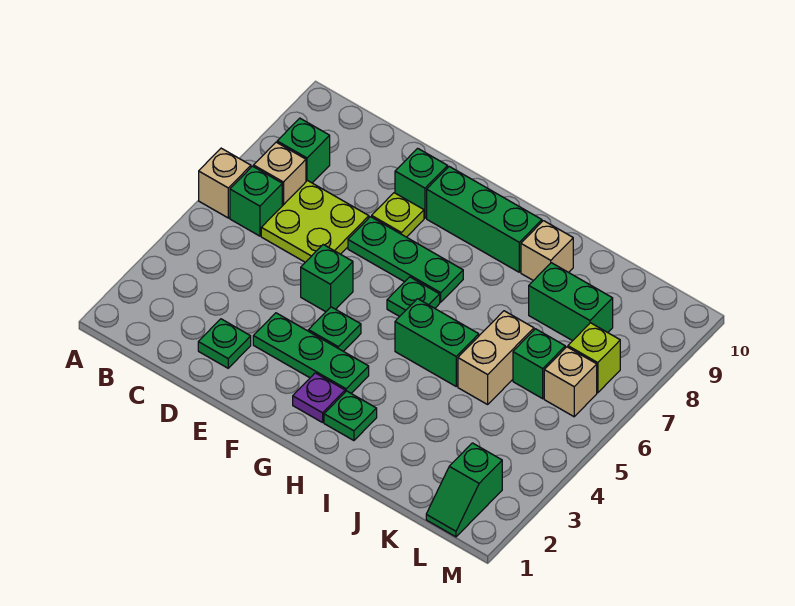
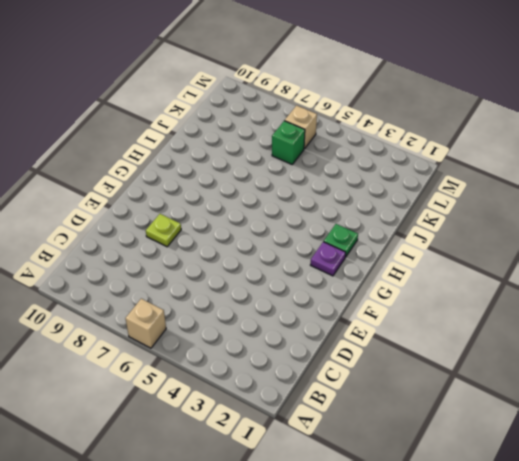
none -> green 1x1 brick [230,166,282,236]
none -> tan 1x1 brick [254,142,306,206]
none -> green 1x1 brick [277,118,330,183]

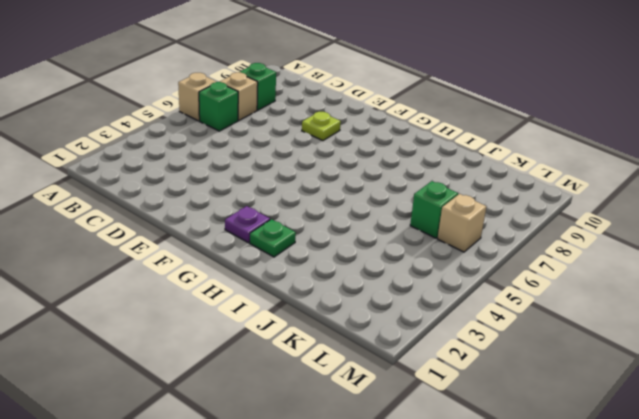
none -> lime 2x2 plate [261,181,369,262]
none -> green 1x1 plate [198,319,251,368]
none -> green 1x3 plate [253,313,369,393]

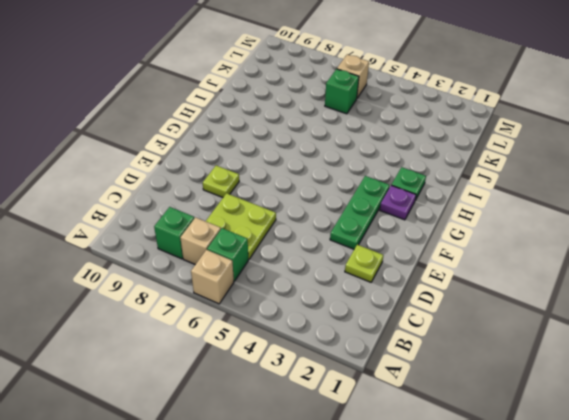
lime 1x1 plate [345,245,383,282] -> green 1x1 plate [198,319,251,368]
none -> green 1x1 brick [301,245,353,312]
none -> green 1x3 plate [348,217,463,302]
none -> green 1x1 brick [395,148,448,218]

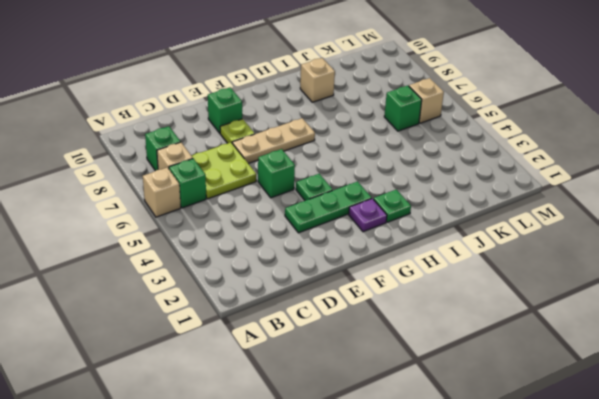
tan 1x3 plate [232,118,315,164] -> green 1x3 plate [348,217,463,302]
none -> green 1x1 plate [198,319,251,368]
none -> green 1x3 brick [427,167,542,272]
none -> green 1x1 plate [387,277,440,317]

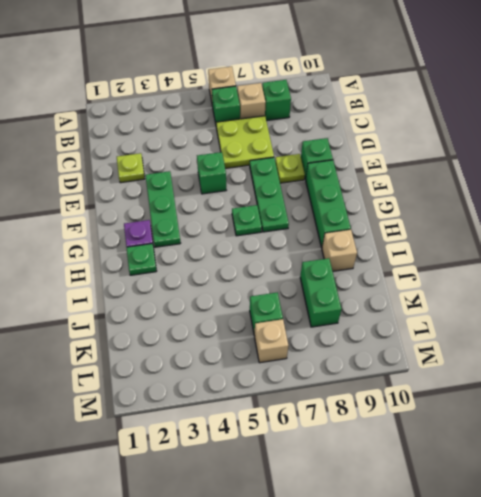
lime 1x1 plate [117,153,145,183] -> green 1x1 plate [198,319,251,368]
none -> green 1x1 plate [308,307,361,351]
none -> green 1x2 brick [395,299,479,386]
none -> tan 1x2 brick [458,311,534,404]

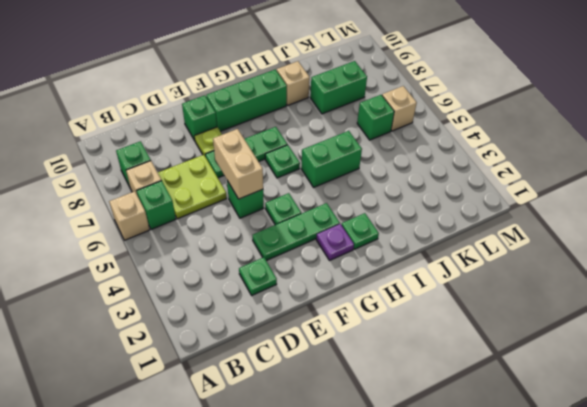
tan 1x2 brick [213,129,263,199] -> tan 1x2 brick moved to [458,311,534,404]
none -> green 1x2 slope [426,443,502,537]
none -> lime 1x1 brick [568,323,620,393]

